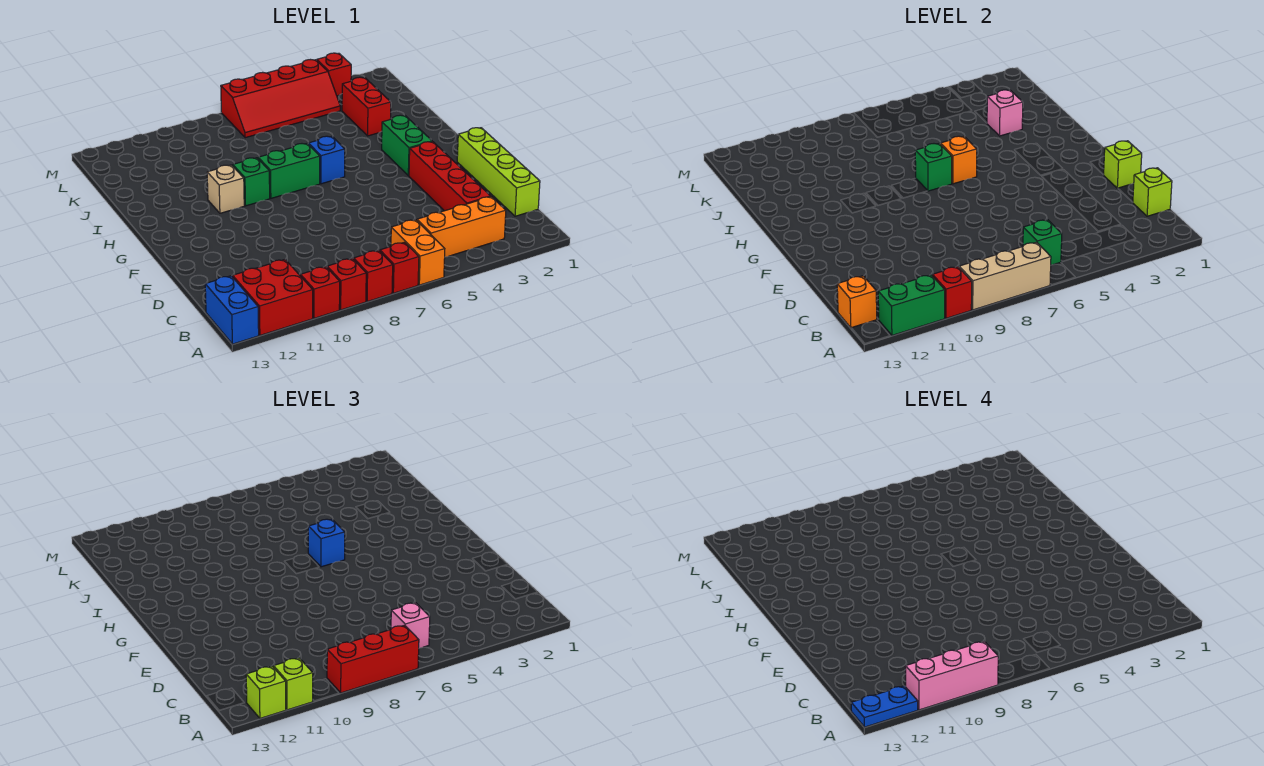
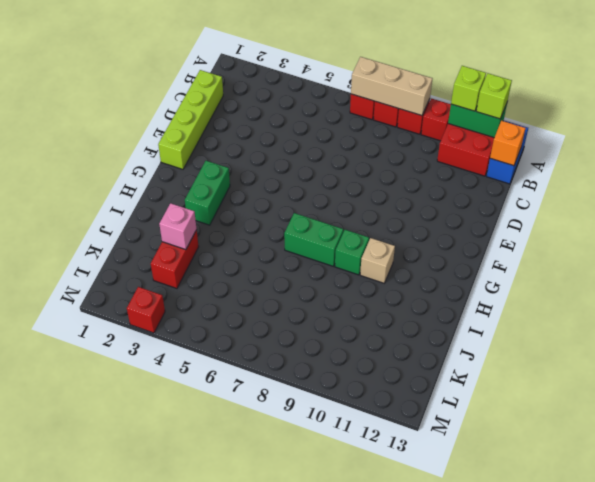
none -> orange 1x2 brick [391,220,445,285]
none -> orange 1x3 brick [417,197,506,257]
none -> red 1x4 brick [409,142,491,211]
none -> blue 1x1 brick [308,136,345,184]

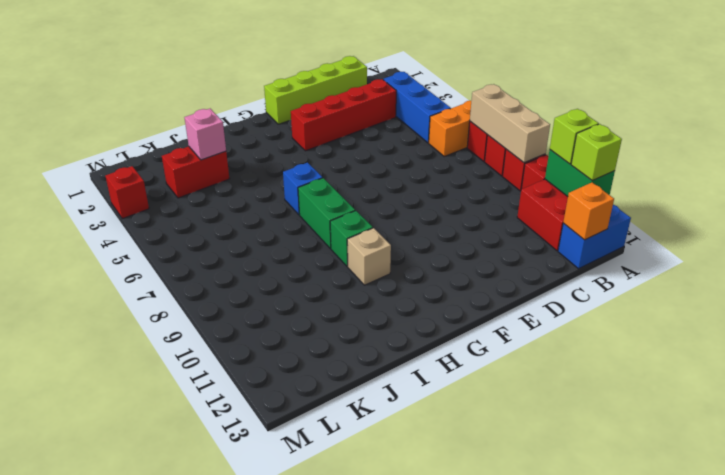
blue 1x3 brick [383,72,451,143] -> orange 1x3 brick [417,197,506,257]
none -> green 1x2 brick [382,115,432,176]
none -> red 2x4 slope [221,60,340,138]
none -> red 1x1 brick [932,267,972,318]
none -> green 1x1 brick [1023,220,1062,265]

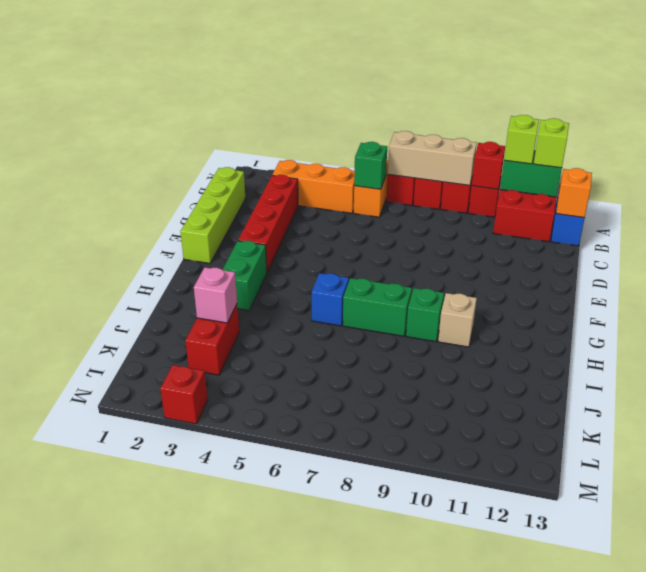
none -> red 2x4 slope [221,60,340,138]
none -> lime 1x1 brick [1133,168,1172,216]
none -> lime 1x1 brick [1104,141,1142,188]
none -> orange 1x1 brick [940,136,977,184]

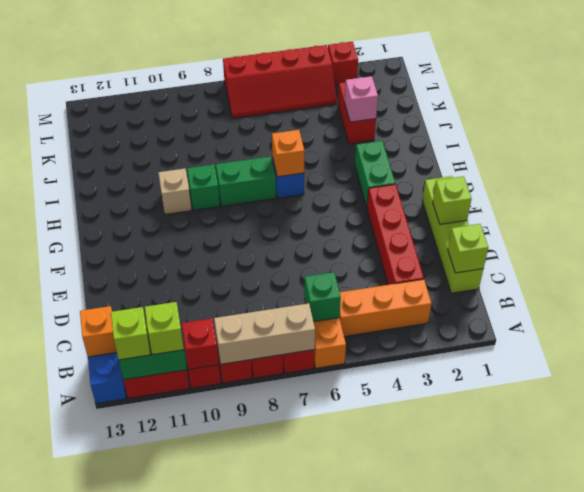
none -> green 1x1 brick [915,144,952,191]
none -> red 1x3 brick [327,625,419,693]
none -> pink 1x1 brick [391,603,430,648]
none -> blue 1x1 brick [308,519,345,567]

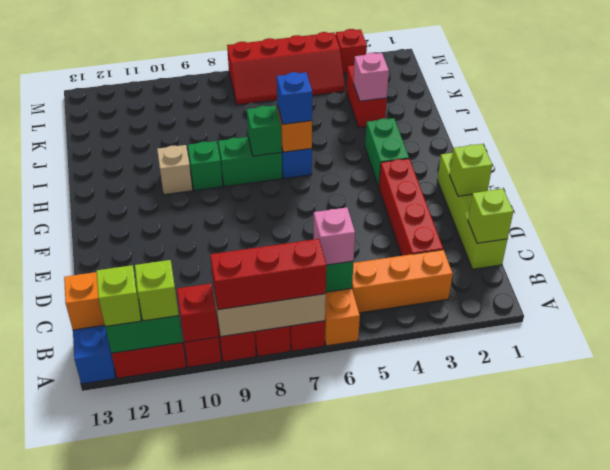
none -> pink 1x3 brick [905,641,998,710]
none -> blue 1x2 plate [851,686,918,727]

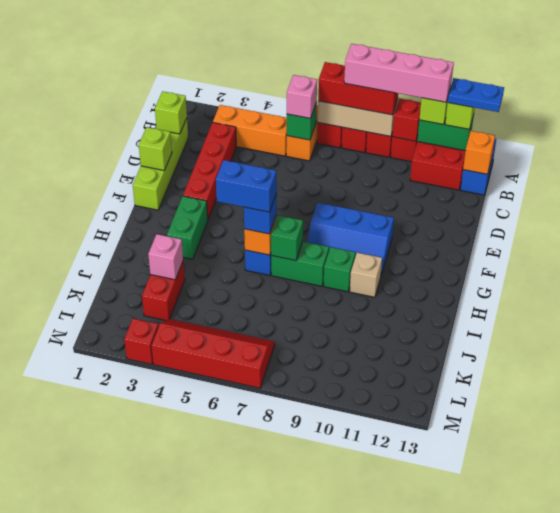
pink 1x4 brick [344,44,454,102] -> pink 1x3 brick [905,641,998,710]
blue 2x3 slope [307,202,394,275] -> none
blue 1x2 brick [216,160,277,212] -> none

